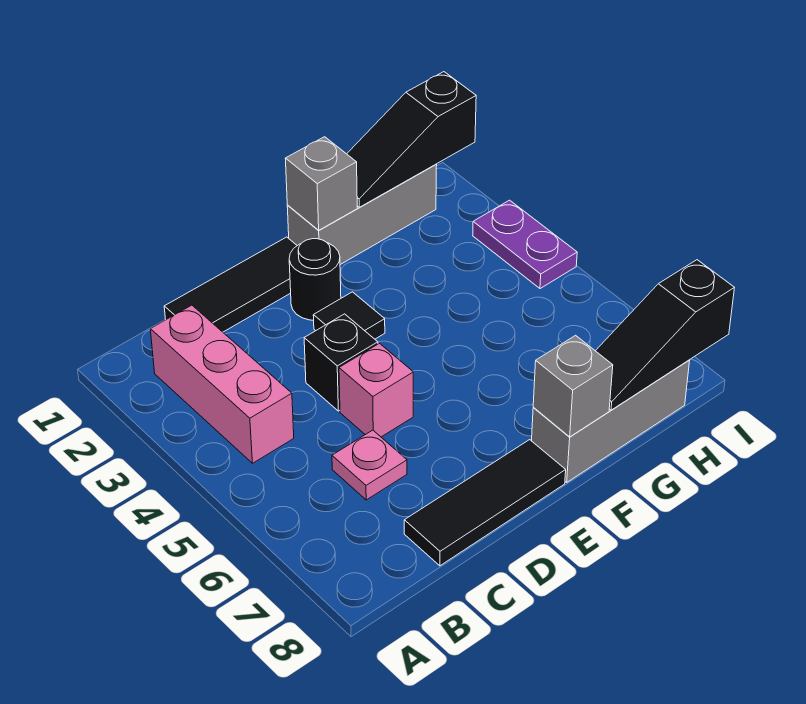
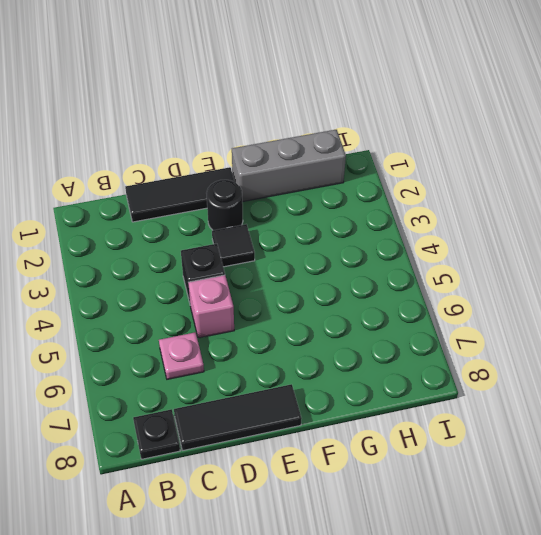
black 1x1 plate [133,409,180,459] -> none
none -> pink 1x3 brick [150,305,294,463]
none -> grey 1x3 brick [532,360,690,482]
none -> purple 1x2 plate [473,200,577,289]

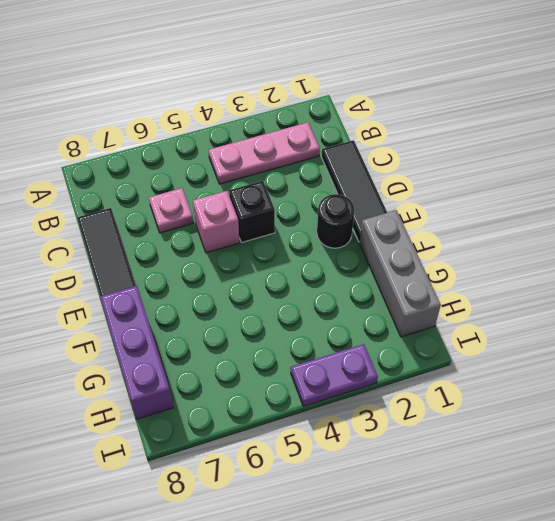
pink 1x3 plate [209,122,320,184] -> pink 1x3 brick [150,305,294,463]
purple 1x3 brick [100,286,173,419] -> grey 1x3 brick [532,360,690,482]
none -> black 1x1 tile [313,292,385,339]
none -> grey 1x1 brick [285,137,357,230]
none -> grey 1x1 brick [533,335,613,437]

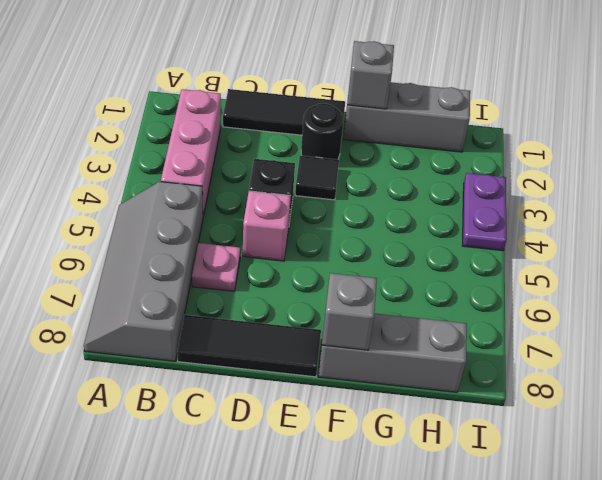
grey 2x4 slope [84,182,203,361] -> none
none -> black 1x3 slope [347,72,476,207]
none -> black 1x3 slope [596,260,734,410]

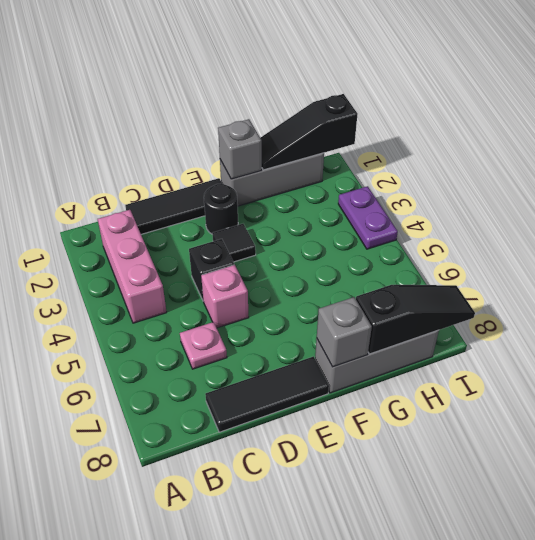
black 1x3 slope [356,285,475,354] -> black 1x3 slope turned to [596,260,734,410]

